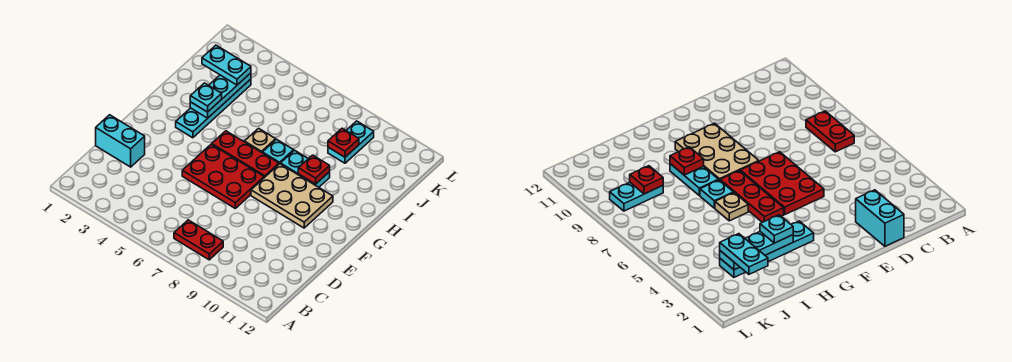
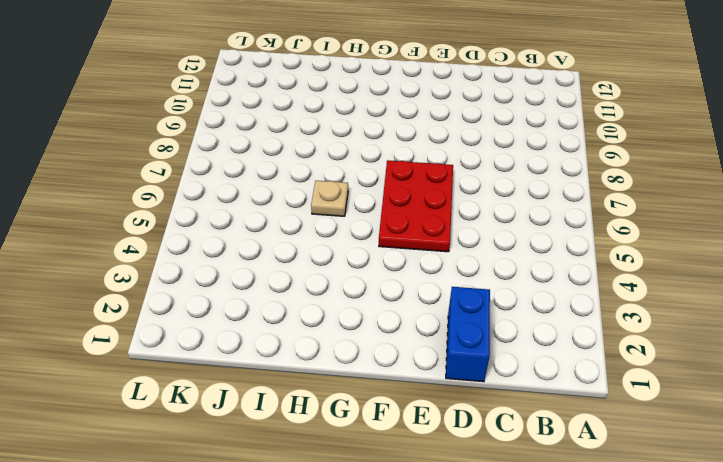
blue 1x2 brick [446,287,490,382] -> cyan 1x2 brick [96,115,145,167]
none -> red 1x2 plate [174,220,223,260]
none -> tan 2x3 plate [251,164,333,228]
none -> cyan 1x4 plate [176,79,251,138]

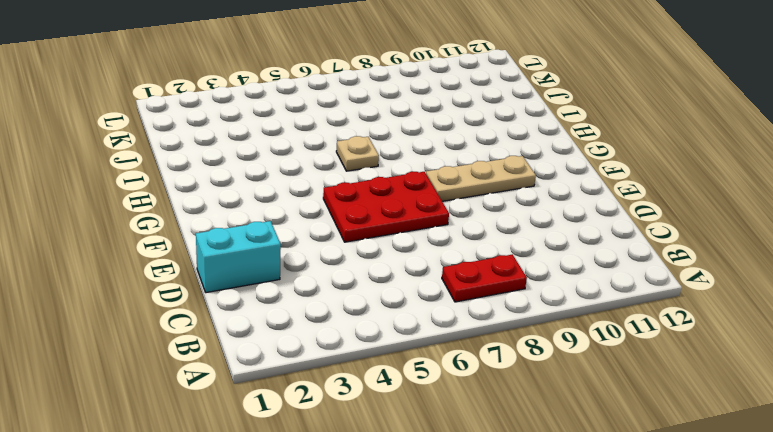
tan 1x3 plate [426,156,536,201] -> tan 2x3 plate [251,164,333,228]
none -> cyan 1x4 plate [176,79,251,138]
none -> red 1x3 plate [212,131,279,178]
none -> cyan 1x1 plate [262,139,294,164]

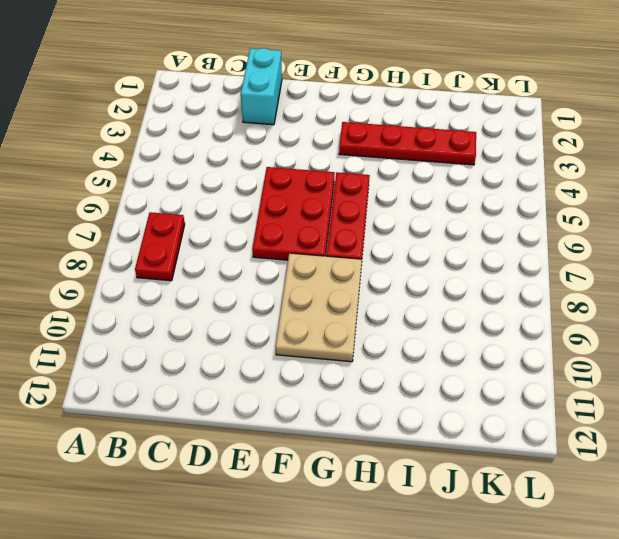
red 1x4 plate [339,122,476,165] -> cyan 1x4 plate [176,79,251,138]
none -> tan 1x1 plate [244,128,276,152]
none -> cyan 1x1 plate [262,139,294,164]
none -> cyan 1x2 plate [280,150,330,187]

